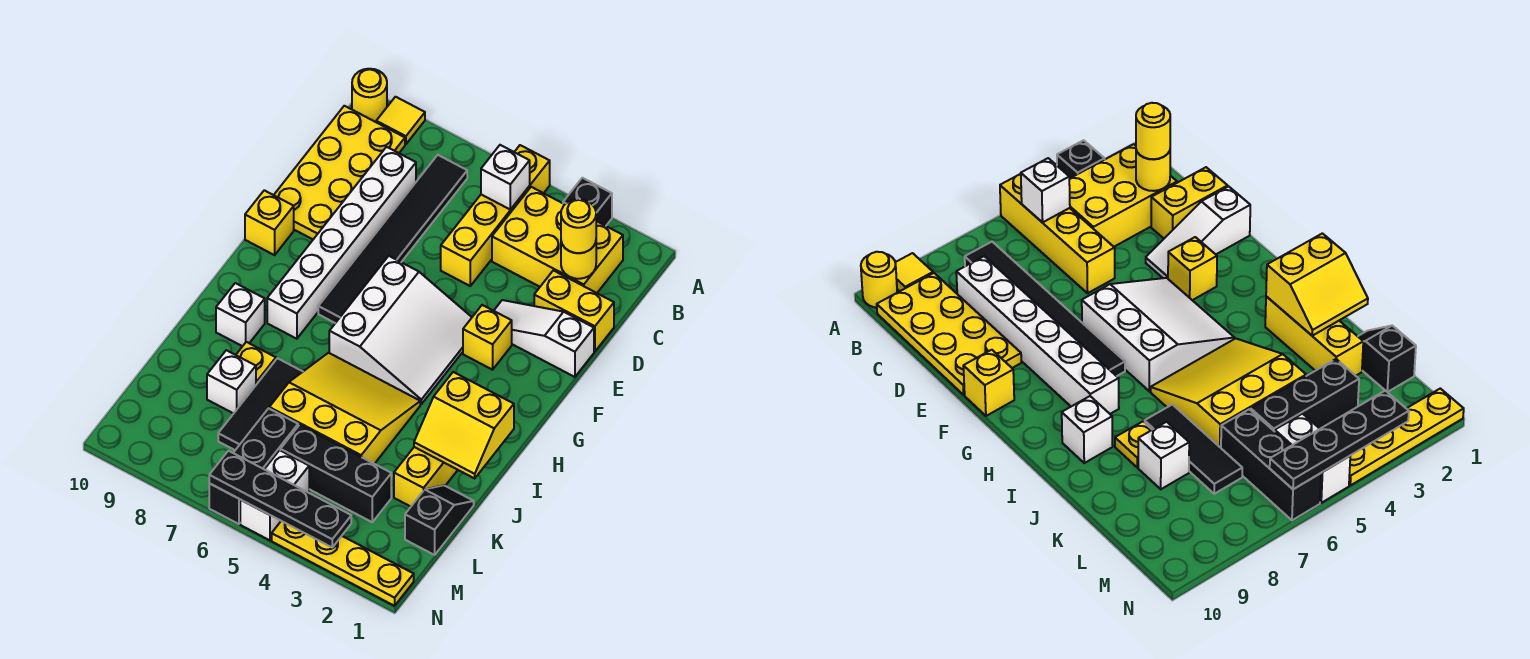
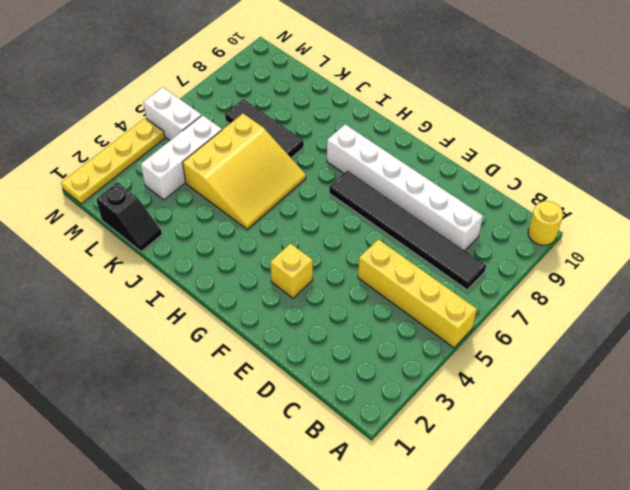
white 1x3 brick [141,115,222,200] -> black 1x3 brick [280,425,391,522]
none -> black 1x1 brick [563,178,612,226]
none -> yellow 1x1 tile [376,97,425,144]
none -> yellow 2x3 brick [492,187,623,293]

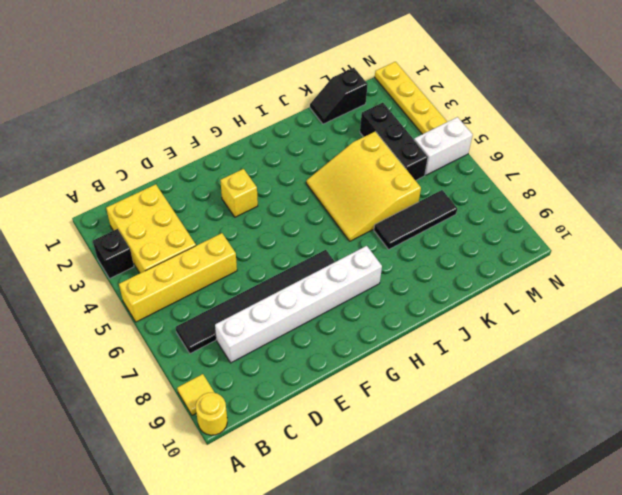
none -> yellow 2x4 plate [274,106,405,239]
none -> yellow 1x2 brick [534,270,614,352]
none -> white 1x3 slope [494,300,594,377]

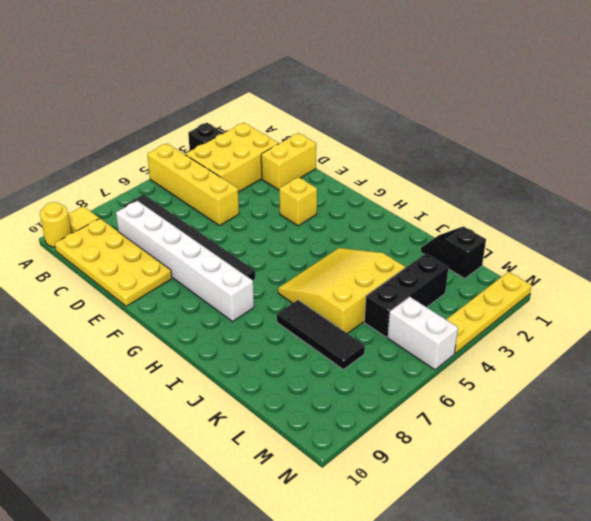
none -> white 1x3 slope [494,300,594,377]
none -> white 3x3 slope [329,256,472,404]
none -> yellow 1x1 brick [245,190,294,255]

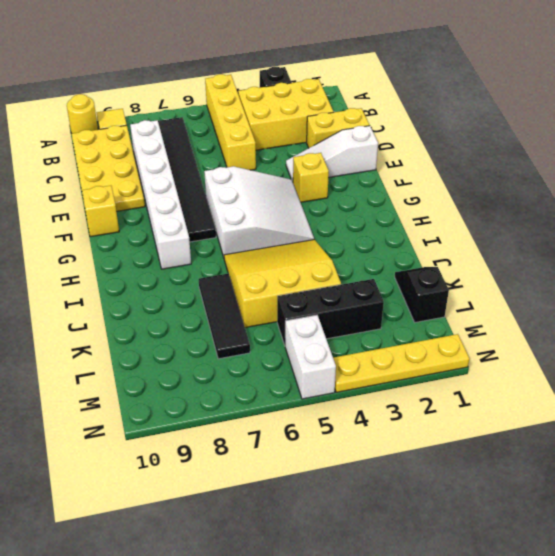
none -> yellow 1x3 brick [394,447,457,507]
none -> white 1x1 brick [216,283,265,346]
none -> yellow 1x1 plate [236,342,276,385]

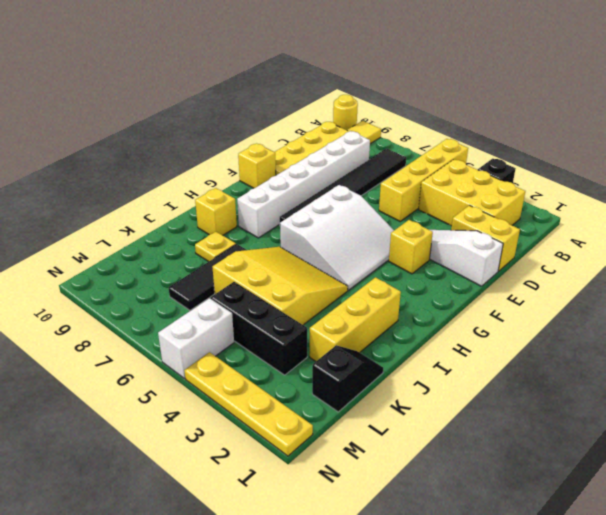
yellow 1x1 brick [195,188,237,236] -> white 1x1 brick [216,283,265,346]
none -> white 1x1 brick [207,350,256,414]
none -> black 1x3 brick [209,408,298,524]
none -> white 1x1 brick [481,145,530,210]

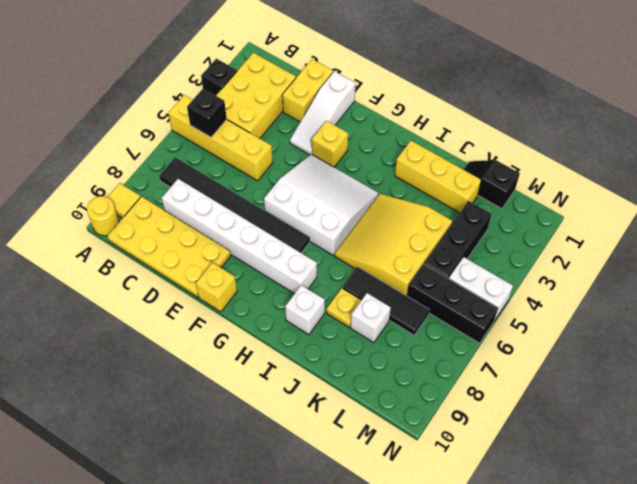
black 1x1 brick [187,89,227,137] -> white 1x1 brick [481,145,530,210]
none -> yellow 1x4 plate [272,521,414,606]
none -> yellow 1x1 round brick [561,242,596,279]
none -> yellow 2x2 slope [414,372,514,478]

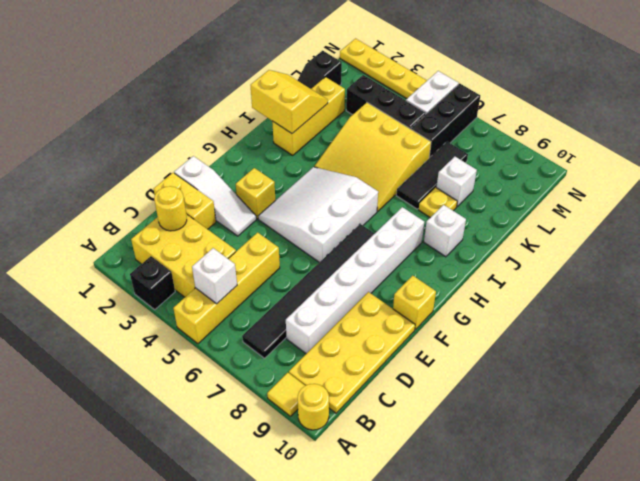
none -> black 1x4 plate [209,451,351,547]
none -> yellow 1x1 round brick [561,199,596,253]

